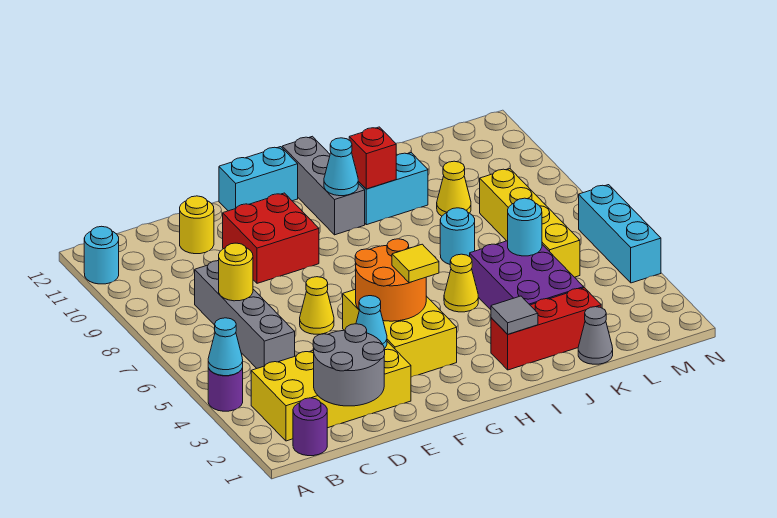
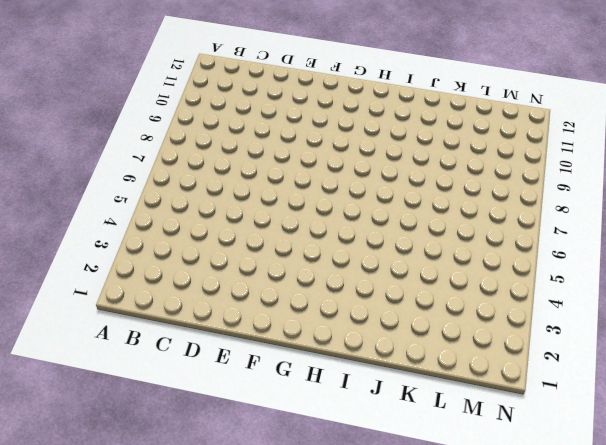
none -> purple 1x1 round brick [208,368,243,411]
none -> cyan 1x1 round brick [84,226,119,284]
none -> purple 1x1 round brick [293,398,327,456]
none -> yellow 2x4 brick [251,341,411,441]

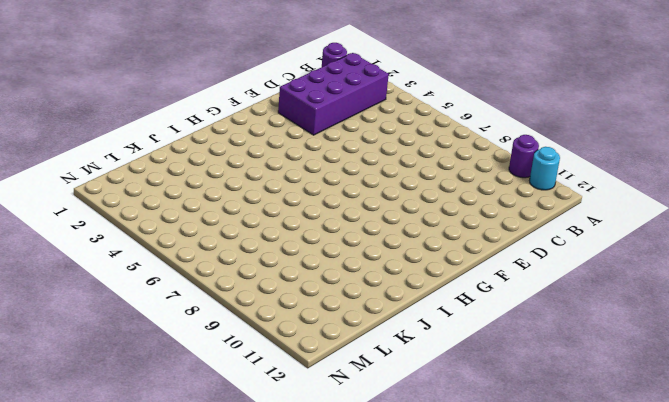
purple 1x1 round brick [509,135,539,178] -> purple 1x1 round brick moved to [208,368,243,411]
purple 2x4 brick [278,53,389,135] -> yellow 2x4 brick [251,341,411,441]
none -> grey 1x4 brick [195,261,295,368]
none -> yellow 1x1 round brick [180,196,214,254]
none -> yellow 1x1 cone [300,277,334,334]
none -> red 2x2 brick [223,193,319,283]

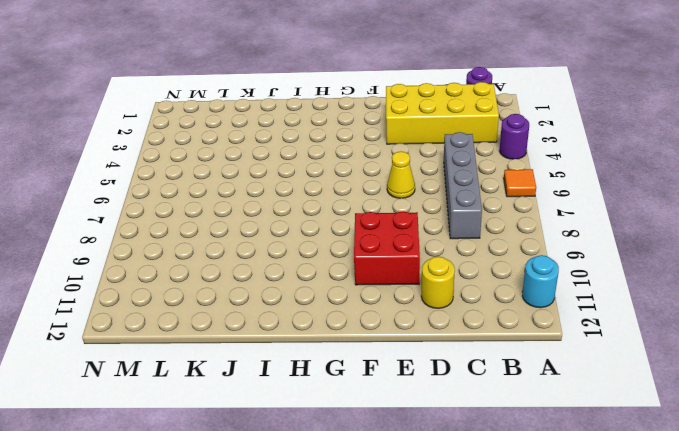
orange 1x1 tile [504,169,536,197] -> none
none -> yellow 2x3 brick [343,289,457,377]
none -> cyan 1x2 brick [219,147,298,211]
none -> grey 1x3 brick [282,136,365,235]
none -> red 1x3 brick [491,288,601,370]

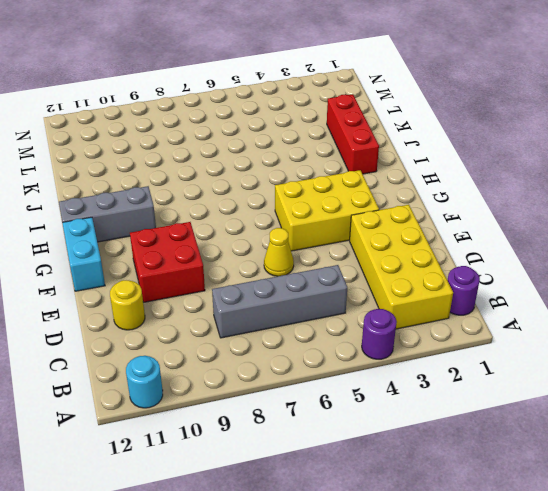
none -> yellow 1x1 cone [444,254,478,312]
none -> cyan 1x2 brick [358,153,428,225]
none -> purple 2x3 brick [470,241,584,310]
none -> cyan 1x1 round brick [440,208,475,264]

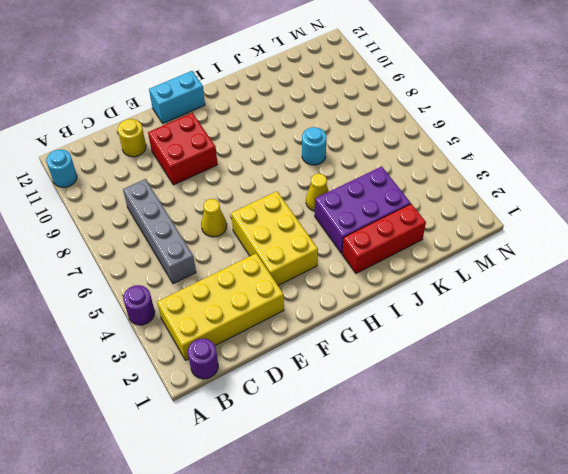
purple 2x3 brick [315,166,411,253] -> purple 2x3 brick turned to [470,241,584,310]
none -> grey 1x3 brick [282,136,365,235]
none -> cyan 1x2 brick [358,153,428,225]
none -> grey 1x1 cone [578,307,613,364]
none -> yellow 1x1 cone [437,161,471,216]

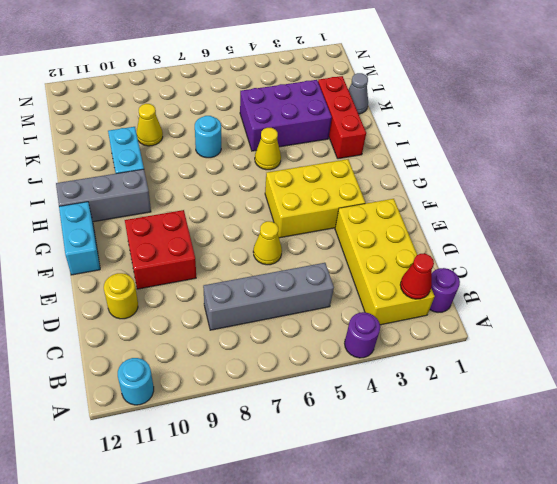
red 1x1 cone [400,254,434,299] -> none
none -> yellow 1x4 brick [480,169,580,277]
none -> cyan 1x3 brick [579,185,661,283]
none -> cyan 1x1 cone [208,318,243,376]
none -> grey 2x2 round brick [313,324,385,406]

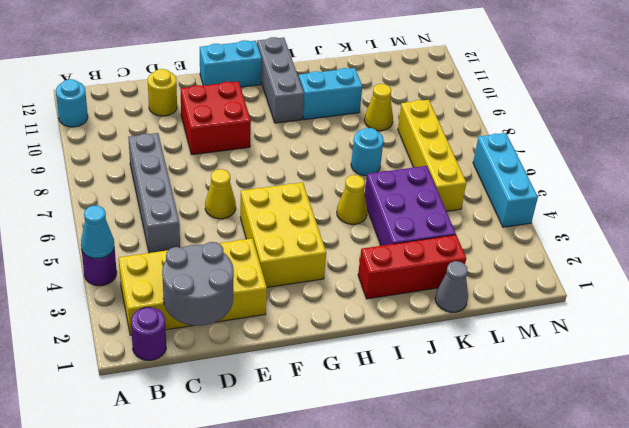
none -> yellow 1x1 round brick [219,243,253,301]
none -> cyan 1x1 cone [356,296,387,348]
none -> orange 2x2 round brick [355,239,426,321]
none -> cyan 1x1 cone [324,138,358,196]

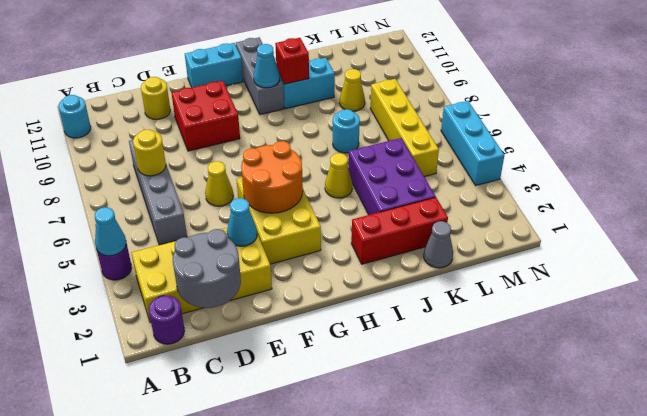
none -> grey 1x1 tile [491,296,538,334]
none -> cyan 1x1 round brick [508,198,542,256]
none -> yellow 1x1 tile [392,244,439,283]

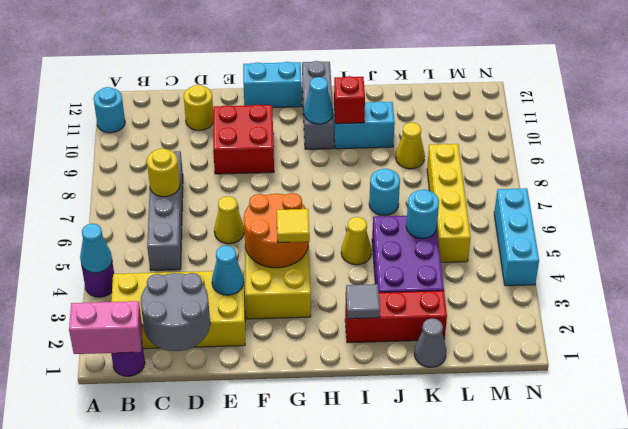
pink 1x2 brick [69,301,142,354] -> none

